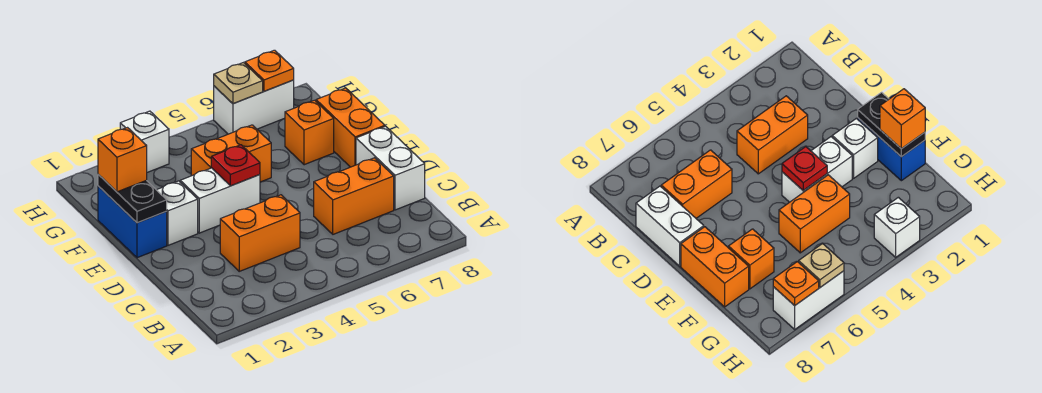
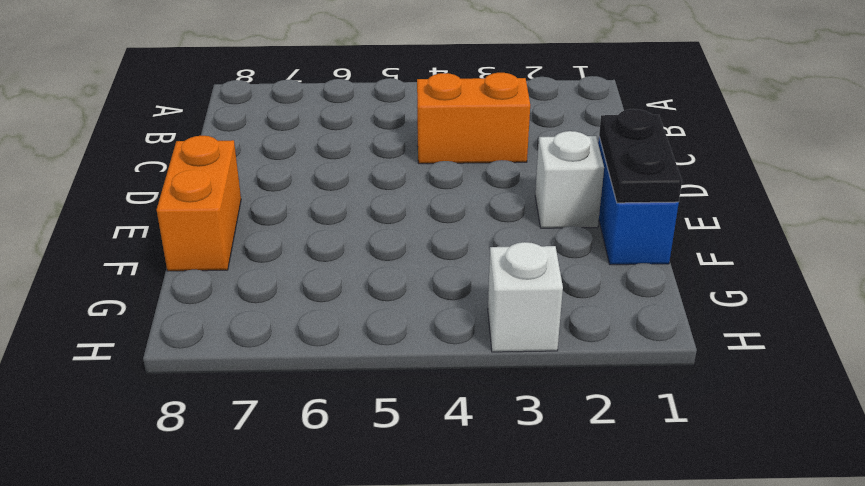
none -> orange 1x2 brick [314,158,394,234]
none -> white 1x2 brick [356,126,425,210]
none -> white 1x2 brick [180,168,260,233]

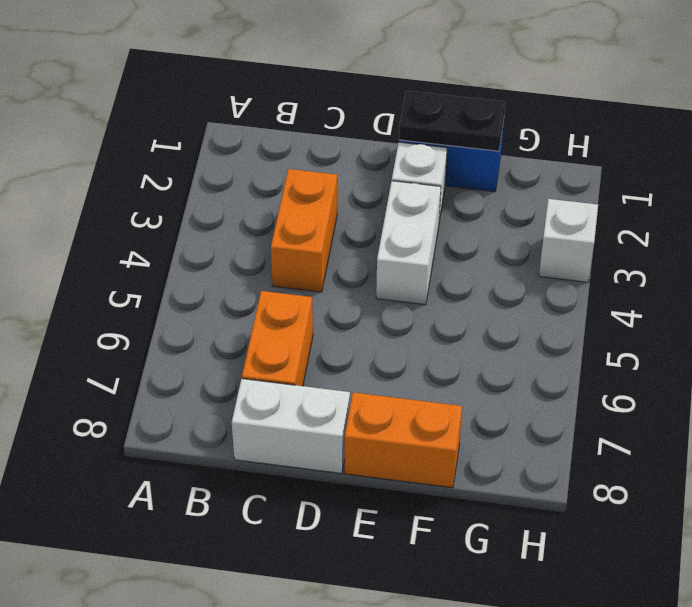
none -> orange 1x2 brick [191,125,271,182]
none -> orange 1x1 brick [285,100,334,165]
none -> white 1x2 brick [214,80,294,134]

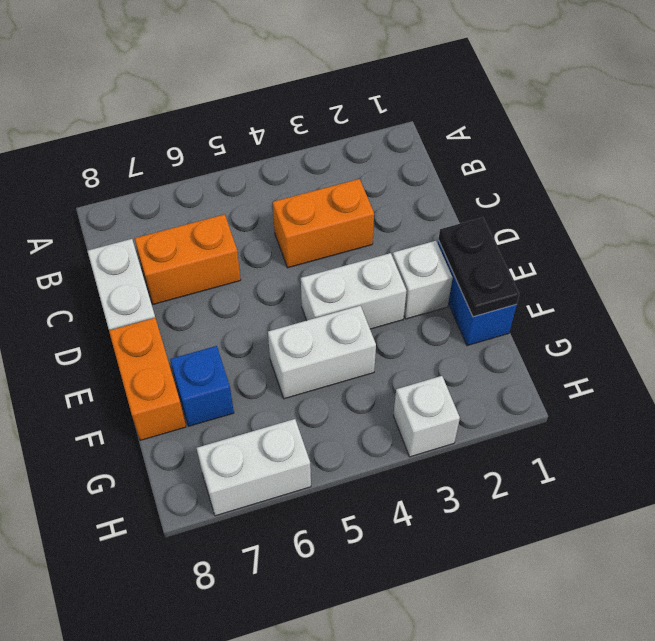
white 1x2 brick [268,306,376,399] -> orange 1x2 brick [191,125,271,182]
blue 1x1 brick [170,346,234,426] -> orange 1x1 brick [285,100,334,165]
none -> red 1x1 plate [211,145,260,186]
none -> tan 1x1 plate [214,63,263,103]
none -> orange 1x1 plate [245,50,294,91]

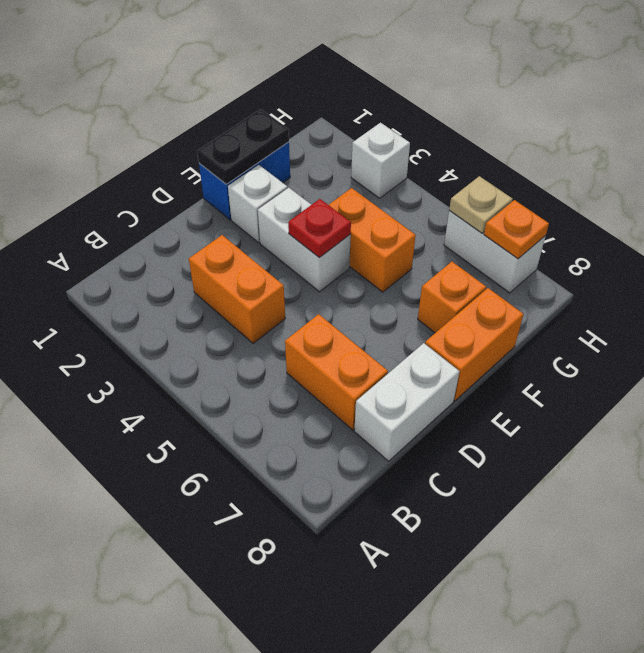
none -> orange 1x1 brick [98,128,147,192]

